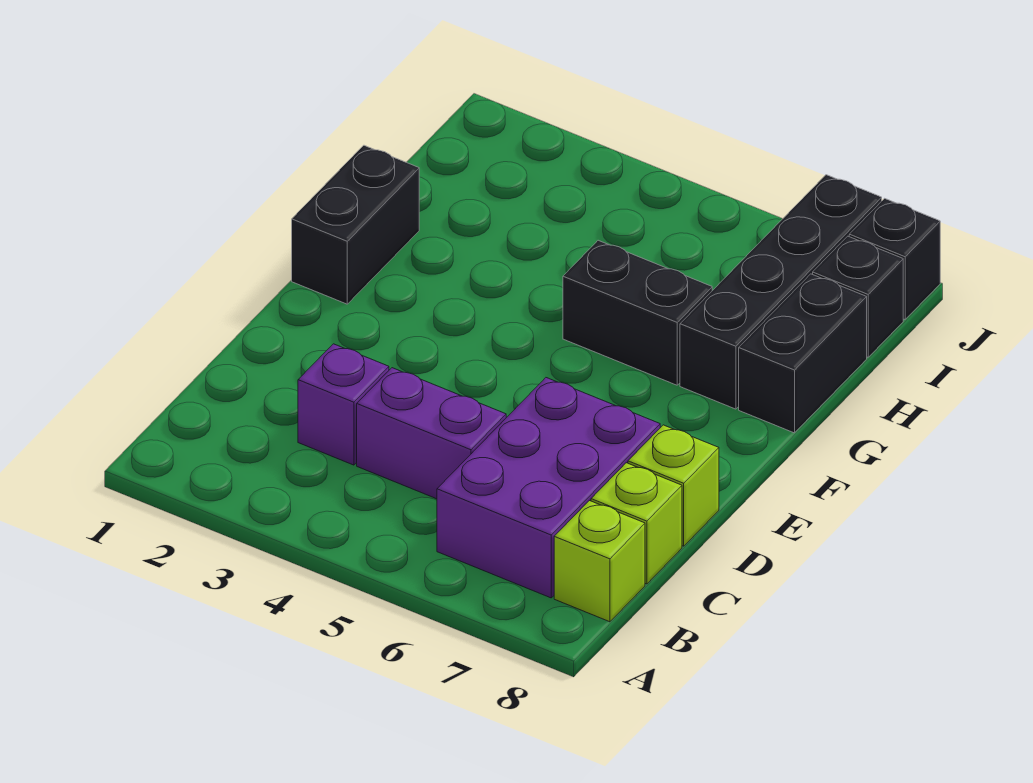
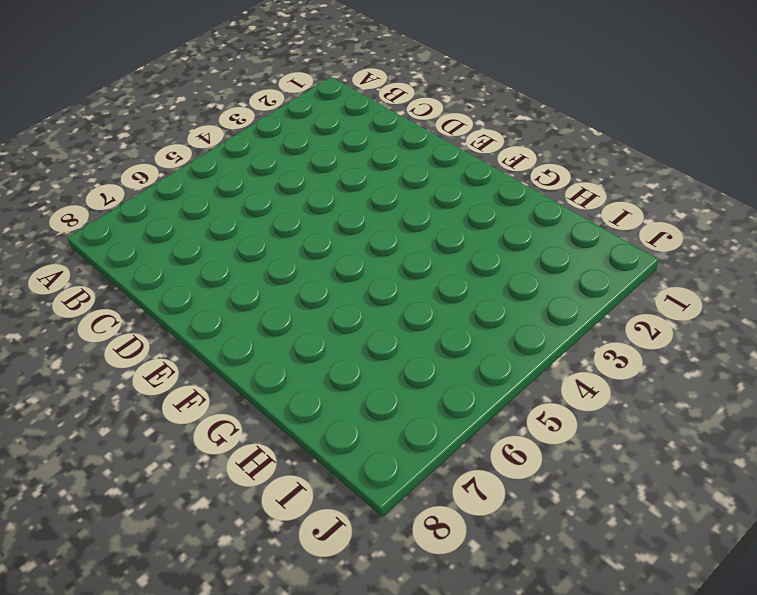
none -> purple 2x3 brick [437,378,660,598]
none -> lime 1x1 brick [554,501,645,622]
none -> purple 1x1 brick [298,344,389,465]

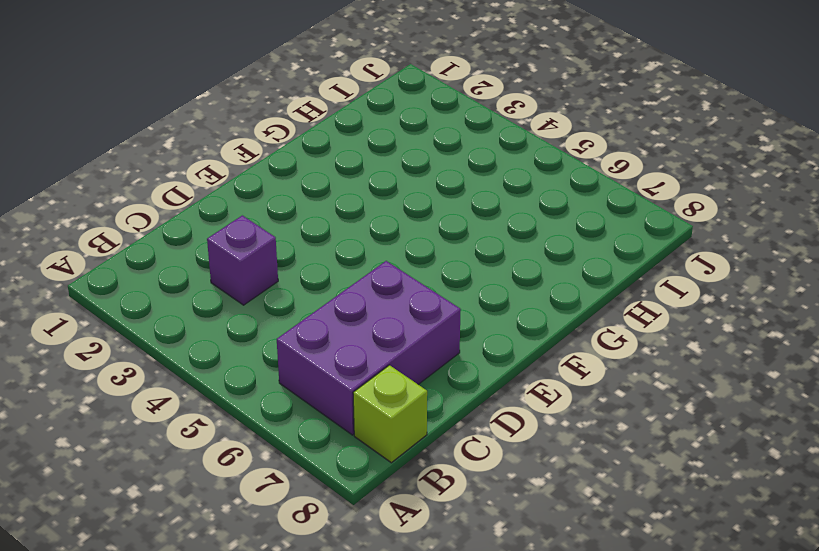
none -> purple 1x2 brick [357,368,506,499]
none -> lime 1x1 brick [591,463,682,584]
none -> lime 1x1 brick [628,425,719,546]

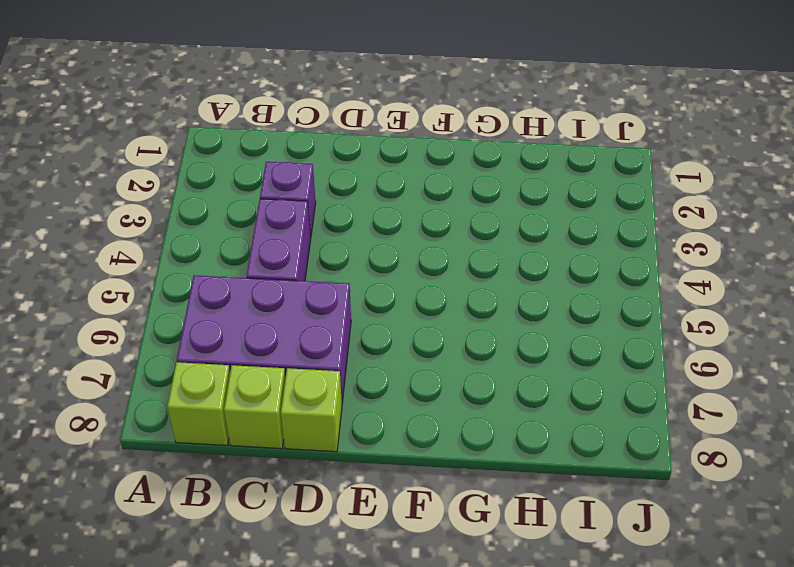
none -> black 1x2 brick [292,145,419,304]
none -> black 1x2 brick [563,240,712,385]
none -> black 1x4 brick [680,175,882,409]

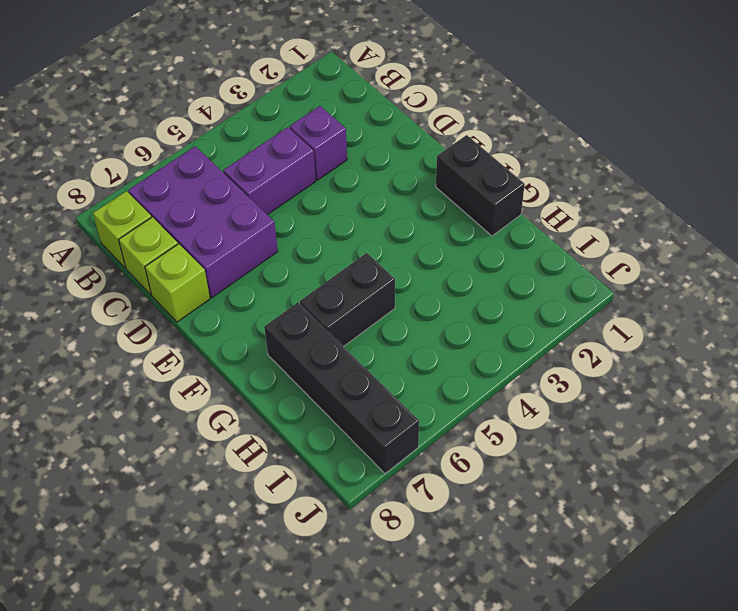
none -> black 1x2 brick [739,274,867,433]
none -> black 1x1 brick [813,236,903,357]
none -> black 1x1 brick [849,198,940,319]

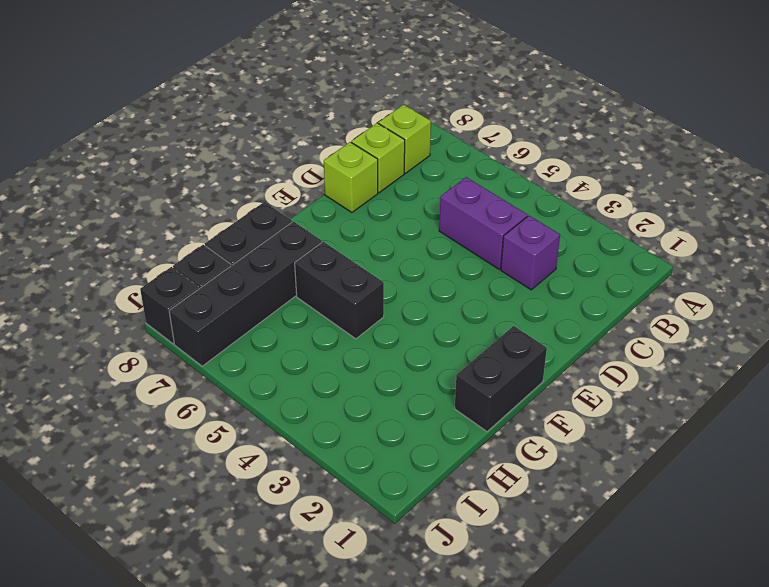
none -> purple 2x3 brick [437,378,660,598]

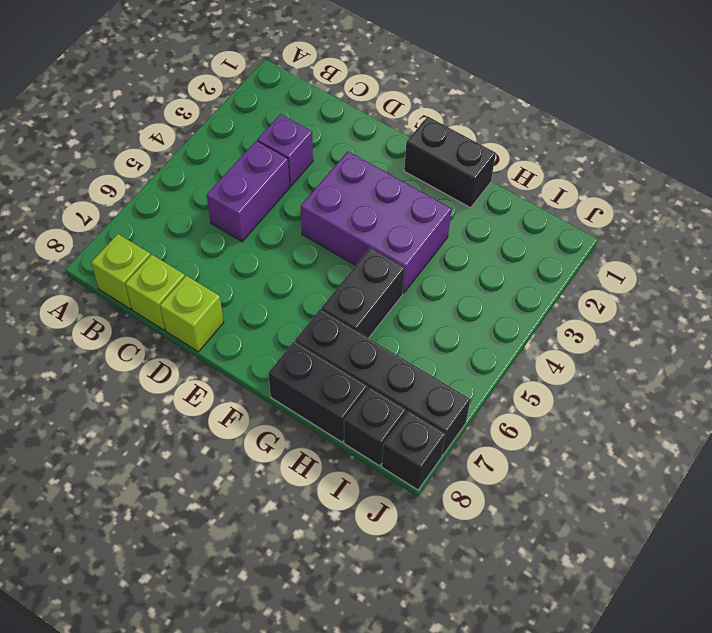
purple 2x3 brick [301,152,451,293] -> purple 2x3 brick moved to [437,378,660,598]

